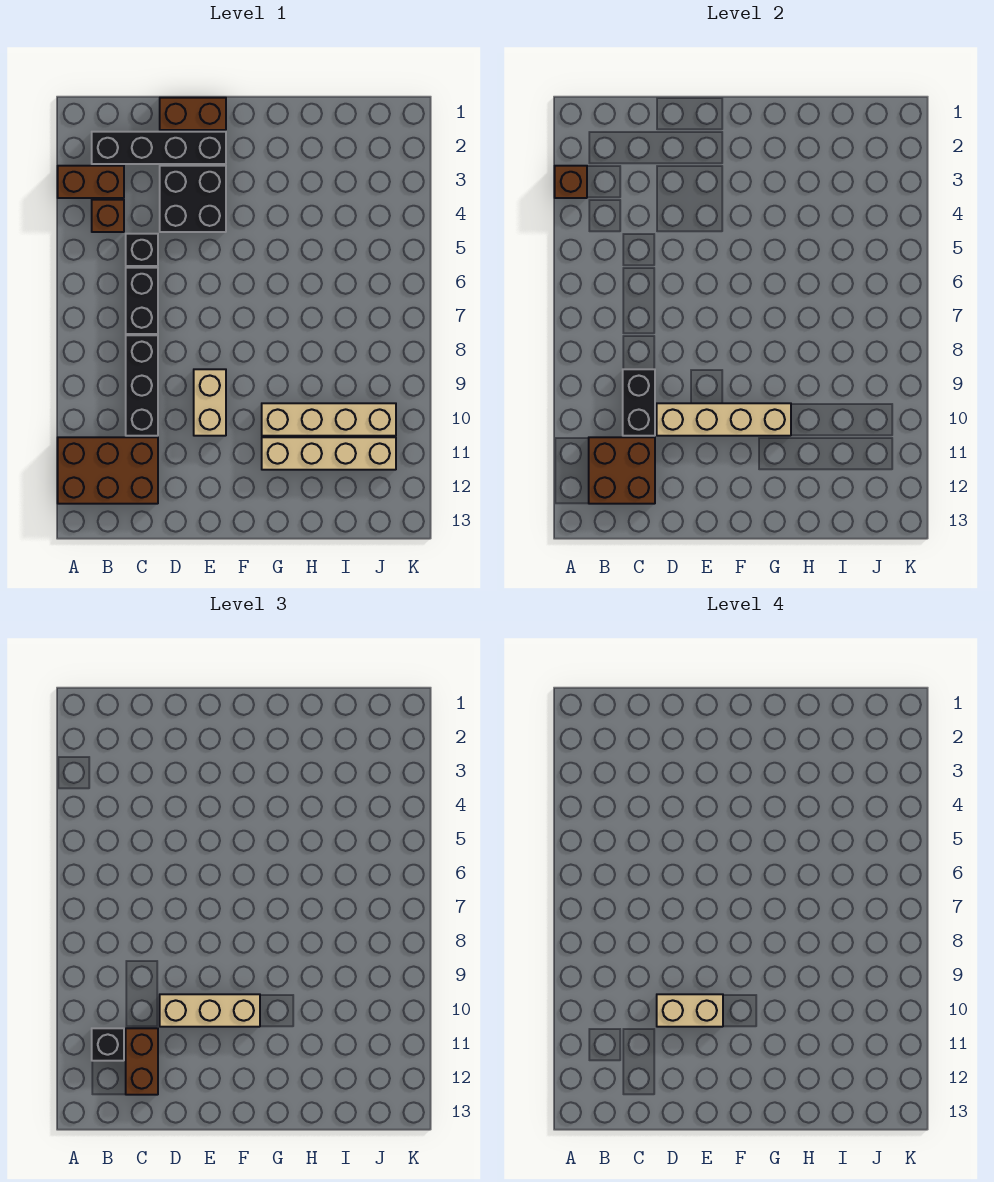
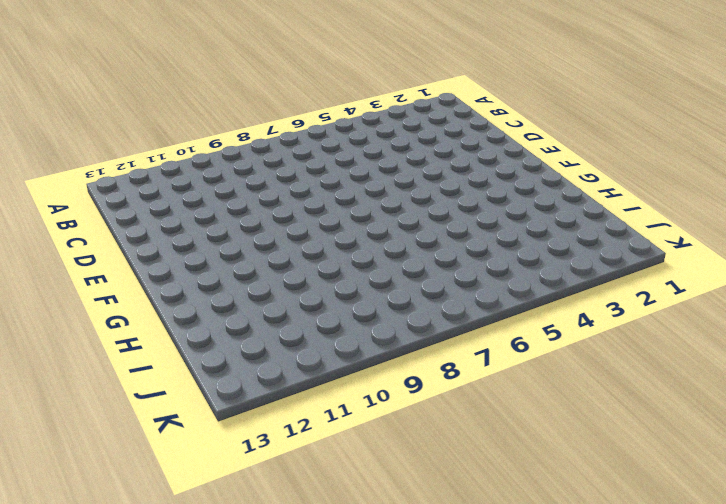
none -> brown 1x2 brick [58,166,124,198]
none -> brown 2x3 brick [58,437,158,504]
none -> black 1x4 brick [92,132,226,164]

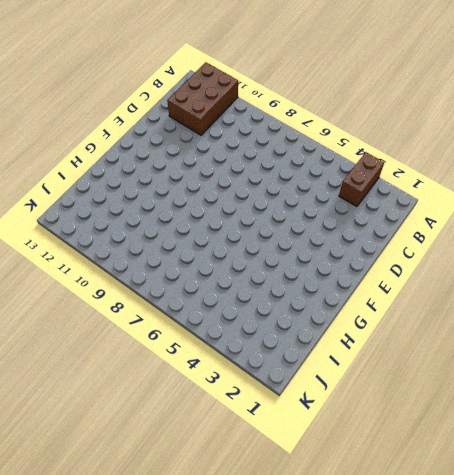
none -> black 1x4 brick [92,132,226,164]
none -> brown 1x1 brick [92,200,124,232]
none -> black 1x1 brick [126,234,158,266]

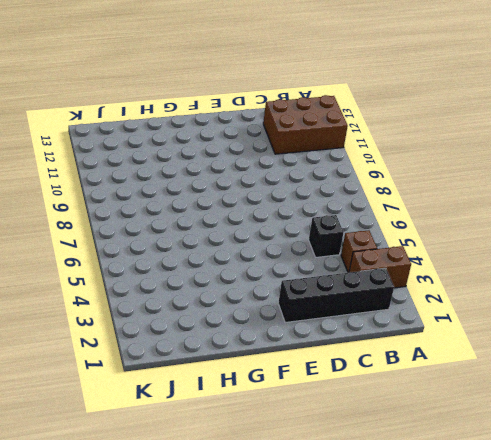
none -> black 1x2 brick [126,268,158,334]
none -> black 1x3 brick [126,335,158,436]
none -> brown 1x2 brick [160,98,226,130]

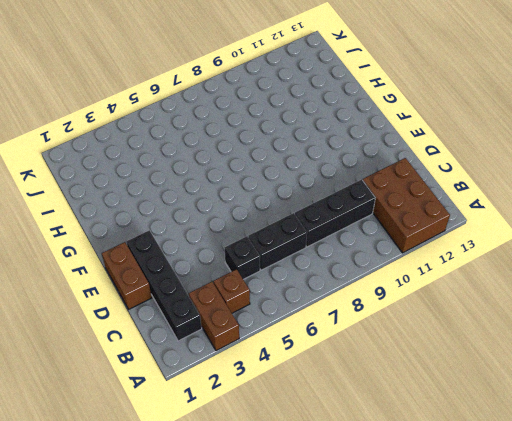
none -> black 2x2 brick [160,166,226,232]
none -> tan 1x2 brick [194,369,226,436]
none -> tan 1x4 brick [262,403,396,436]

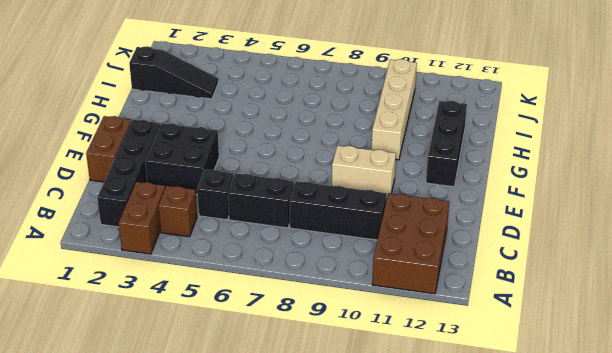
black 1x3 brick [426,101,467,187] -> none
black 1x3 slope [129,46,218,99] -> none
none -> tan 1x4 brick [262,437,396,470]
none -> brown 1x1 brick [555,166,587,198]
none -> brown 2x2 brick [589,437,655,504]

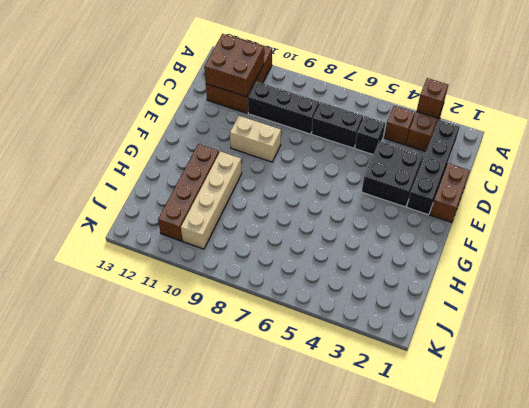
brown 1x4 brick [158,144,219,241] -> tan 1x4 brick [262,437,396,470]
none -> black 1x2 brick [623,369,655,436]
none -> tan 1x4 brick [657,403,791,436]
none -> black 1x1 brick [92,1028,124,1061]

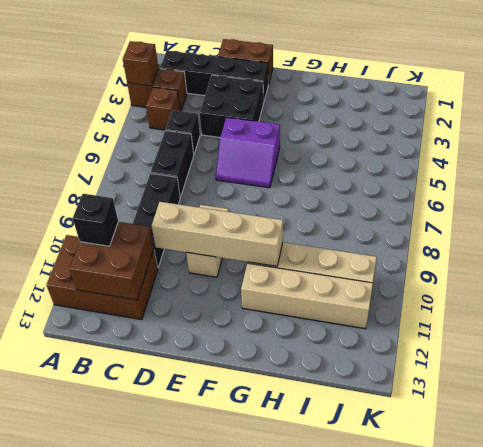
purple 2x2 slope [216,117,280,188] -> none
none -> black 1x2 brick [623,369,655,436]
none -> brown 1x2 brick [126,1028,158,1095]
none -> tan 1x3 brick [160,994,260,1027]

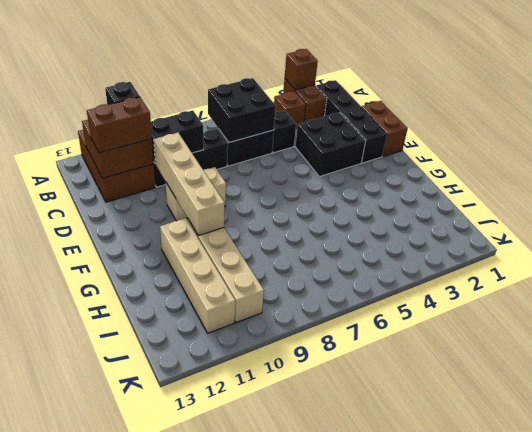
black 2x2 brick [208,78,276,143] -> none
none -> tan 1x3 brick [160,994,260,1027]
none -> tan 1x2 brick [657,994,723,1027]

